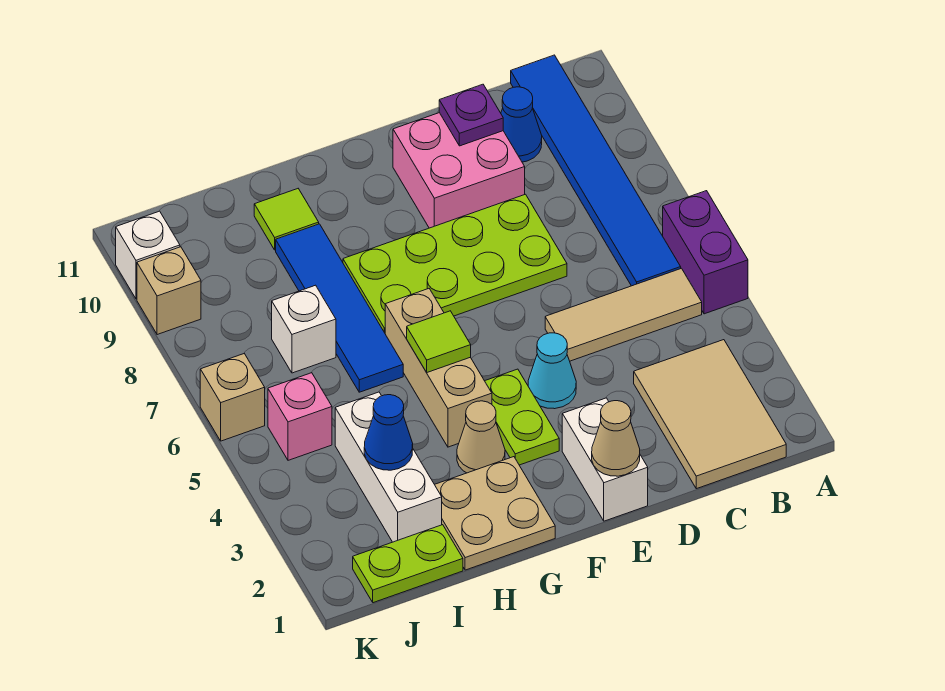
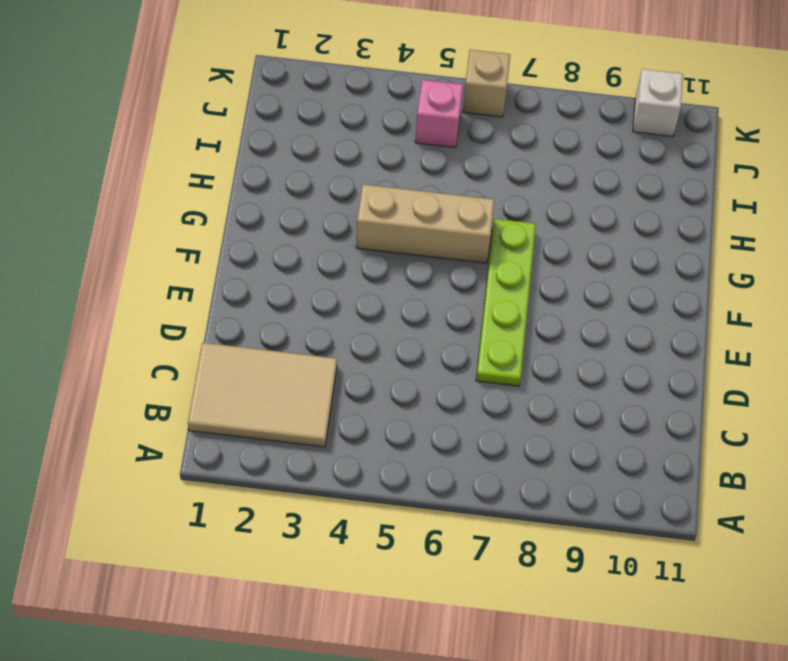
lime 1x4 plate [476,219,536,386] -> lime 2x4 plate [343,194,567,333]
none -> purple 1x2 brick [663,191,748,314]
none -> tan 1x3 tile [545,268,702,361]
none -> blue 1x6 tile [511,55,681,286]

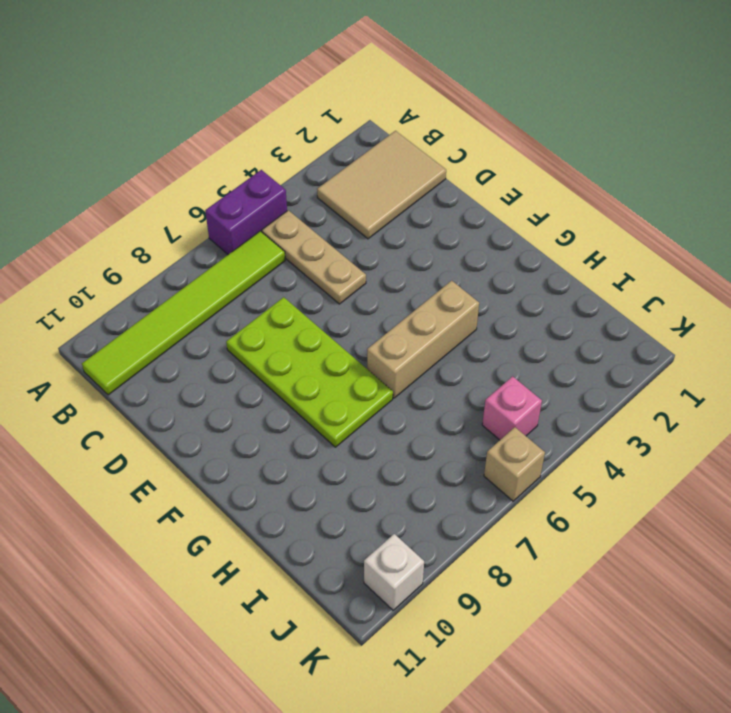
tan 1x3 plate [262,210,366,304] -> tan 1x3 tile [545,268,702,361]
lime 1x6 tile [82,231,285,395] -> blue 1x6 tile [511,55,681,286]
none -> blue 1x1 cone [501,87,542,162]
none -> pink 2x2 brick [393,113,525,228]
none -> white 1x2 brick [562,398,648,521]

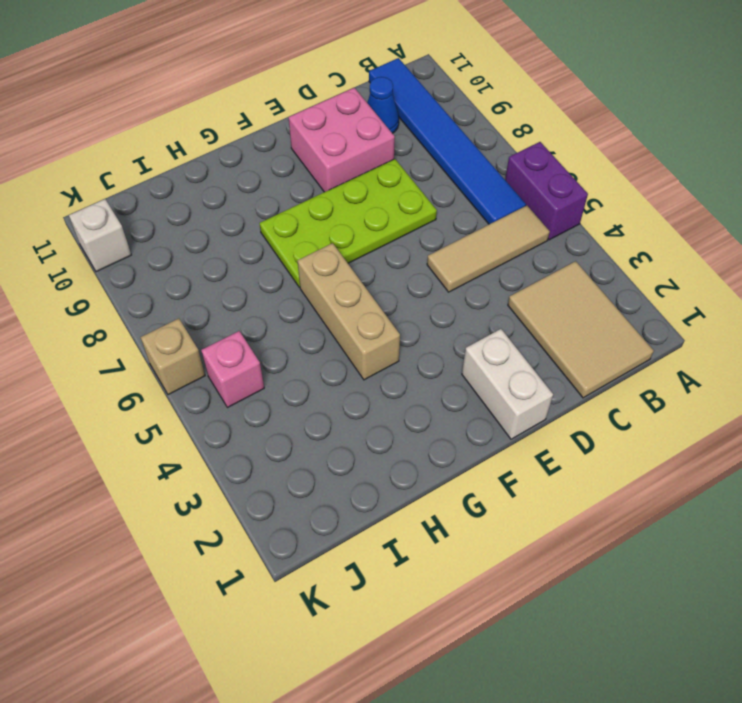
none -> cyan 1x1 cone [528,333,576,409]
none -> lime 1x2 plate [485,369,559,465]
none -> tan 2x2 plate [435,457,555,570]

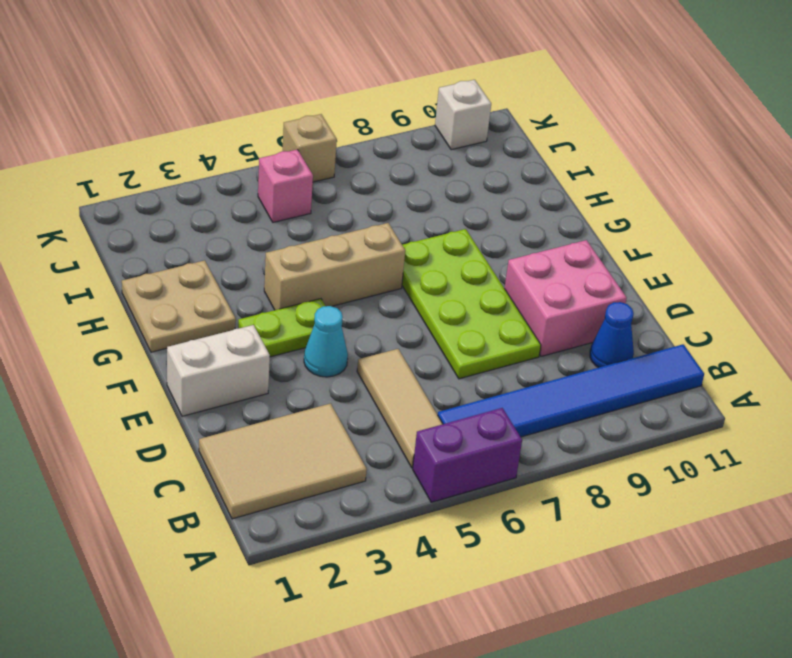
none -> tan 1x1 cone [457,401,505,473]
none -> blue 1x4 tile [276,224,403,392]
none -> lime 1x1 tile [254,189,319,250]

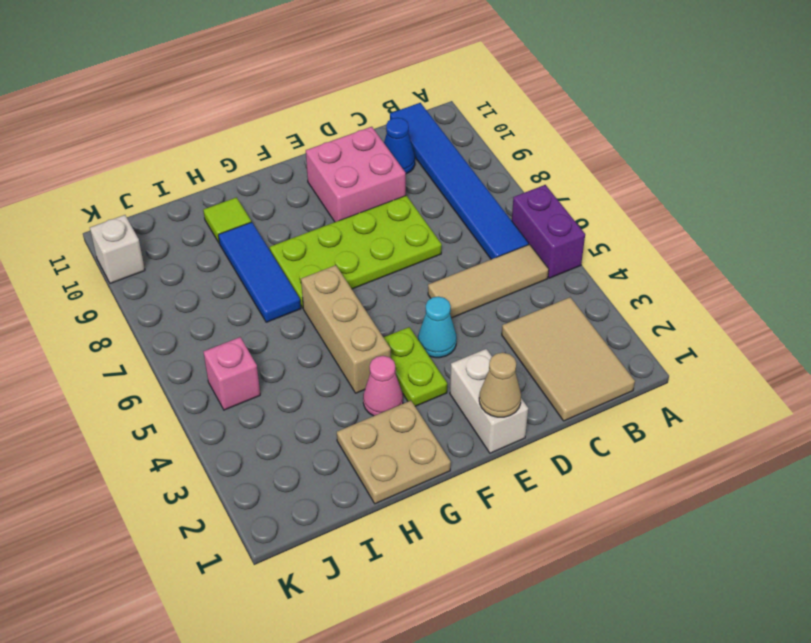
pink 1x1 cone [363,356,403,416] -> tan 1x1 cone [457,401,505,473]
blue 1x3 tile [218,222,301,322] -> blue 1x4 tile [276,224,403,392]
none -> lime 1x2 plate [353,525,463,603]
none -> white 1x3 brick [335,392,442,542]
none -> white 1x1 brick [272,285,336,373]

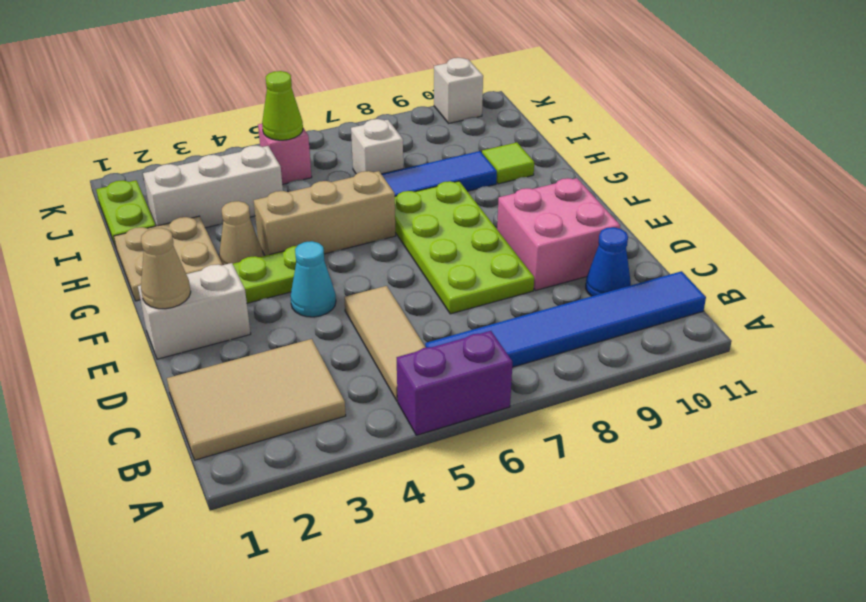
lime 1x1 cone [262,71,303,140] -> none
none -> tan 1x1 brick [200,354,265,441]
none -> tan 1x1 brick [137,247,201,335]
none -> purple 1x1 plate [439,84,503,146]

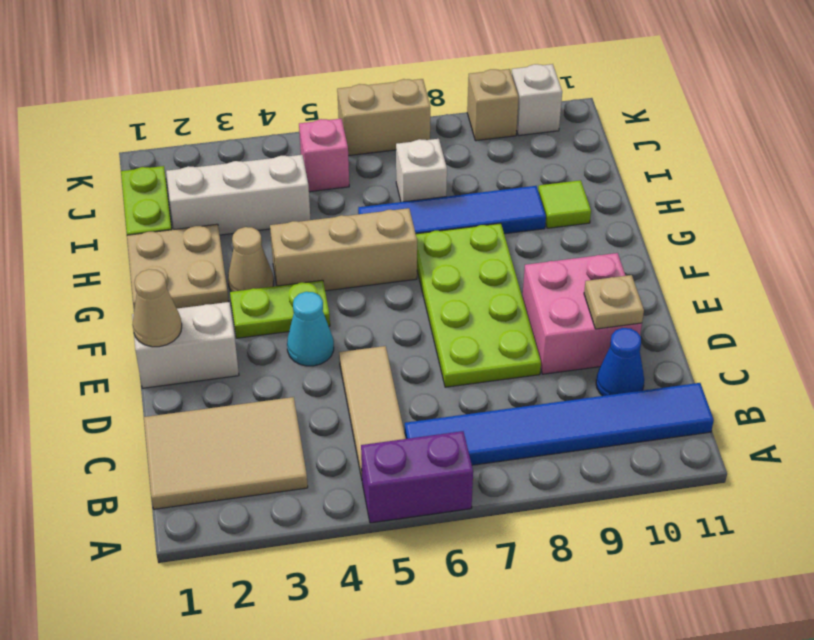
tan 1x1 plate [584,275,644,329] -> purple 1x1 plate [439,84,503,146]
tan 1x2 brick [337,79,430,156] -> tan 1x1 brick [200,354,265,441]
none -> lime 1x1 tile [407,311,471,372]
none -> blue 1x1 cone [364,395,413,470]

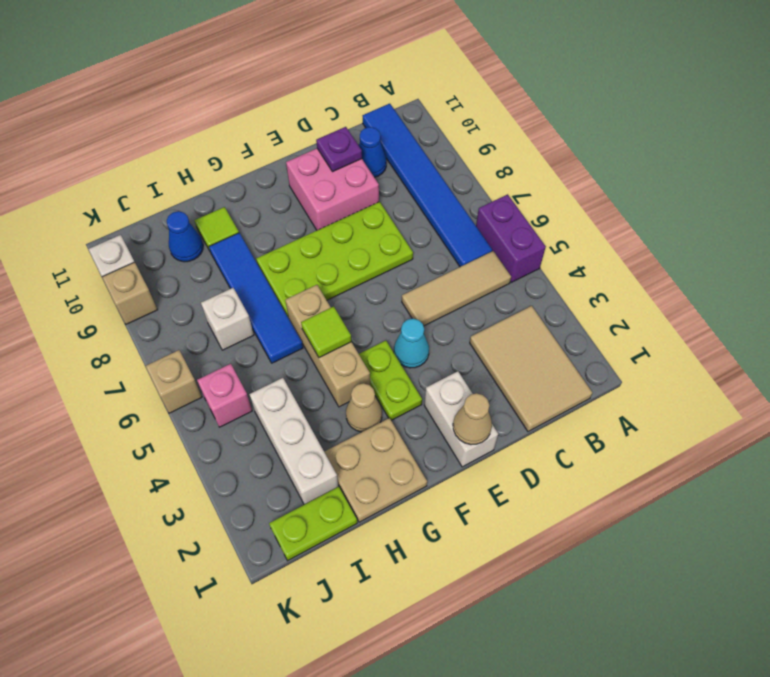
blue 1x1 cone [167,211,203,262] -> blue 1x1 cone moved to [364,395,413,470]

